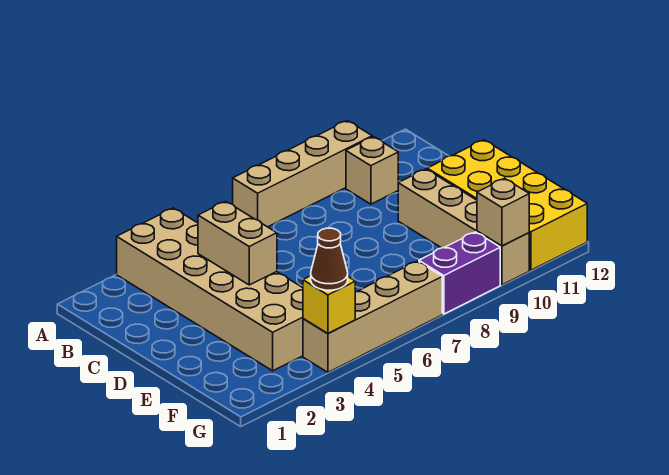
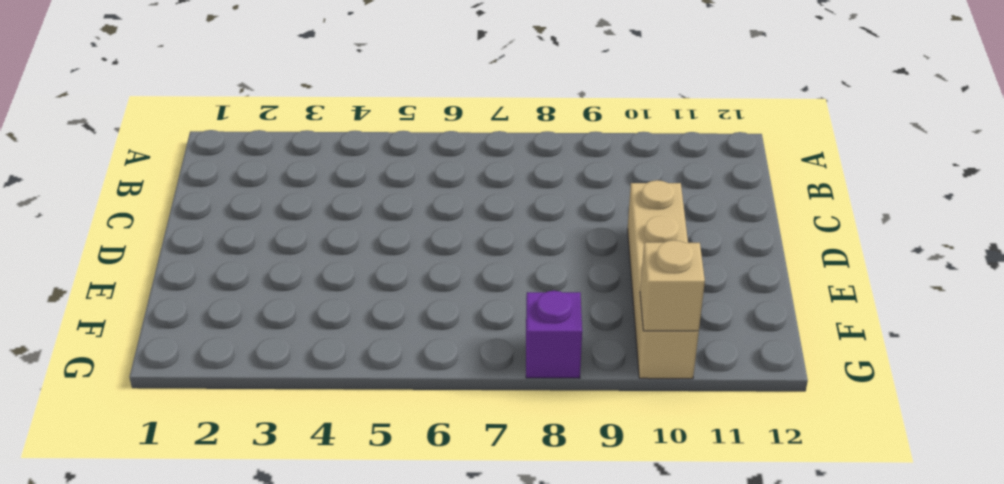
purple 1x1 brick [526,291,582,378] -> purple 1x2 brick [419,232,500,314]
none -> tan 2x6 brick [117,208,303,371]
none -> tan 1x4 brick [233,121,372,227]

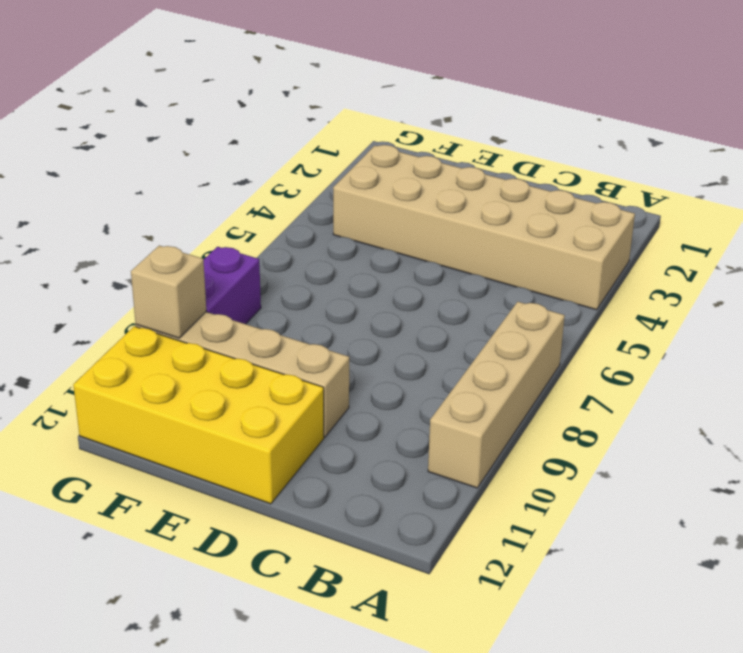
none -> tan 1x1 brick [346,137,398,204]
none -> tan 1x4 brick [303,261,442,372]

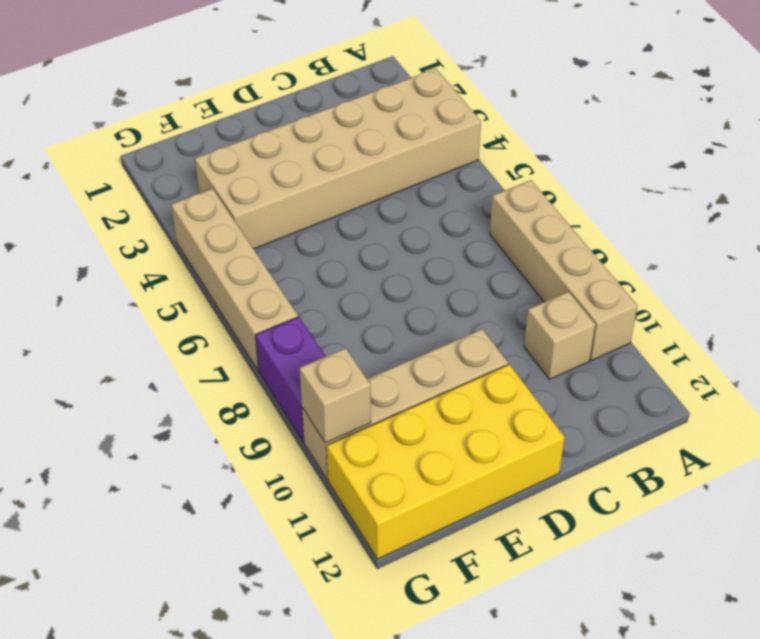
none -> tan 1x2 brick [198,201,277,285]
none -> yellow 1x1 brick [303,276,355,334]

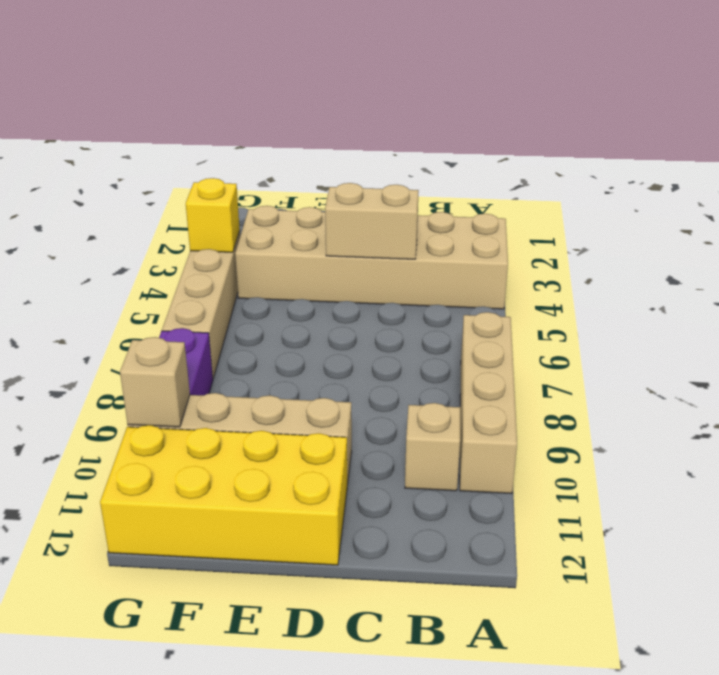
none -> brown 1x1 cone [311,228,348,290]

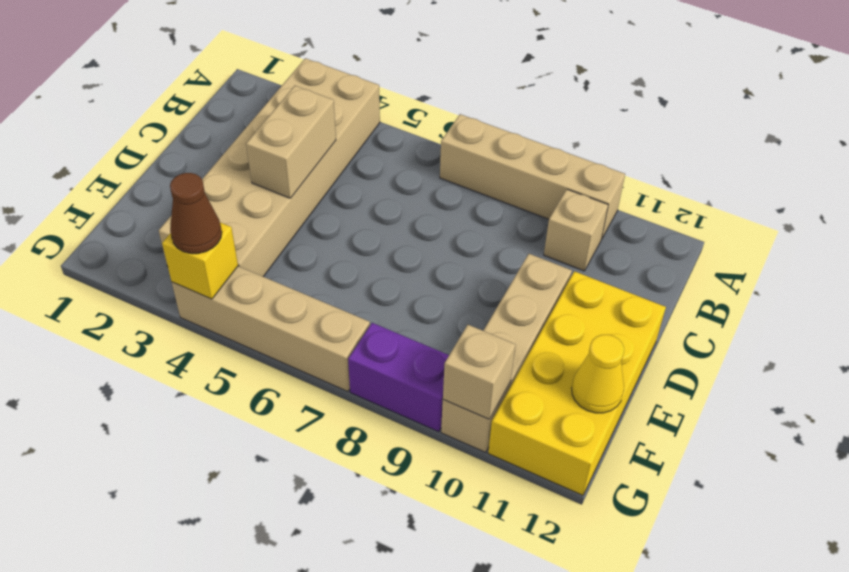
yellow 1x1 cone [572,335,624,413] -> none

